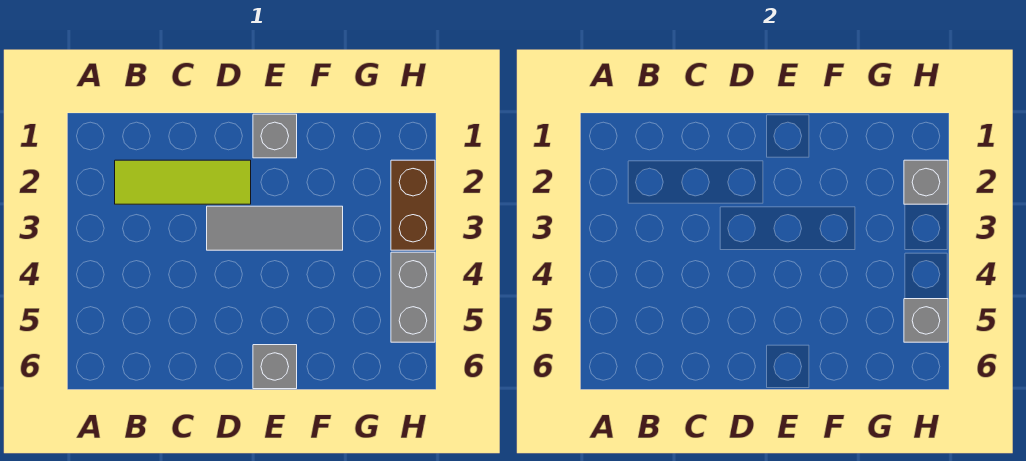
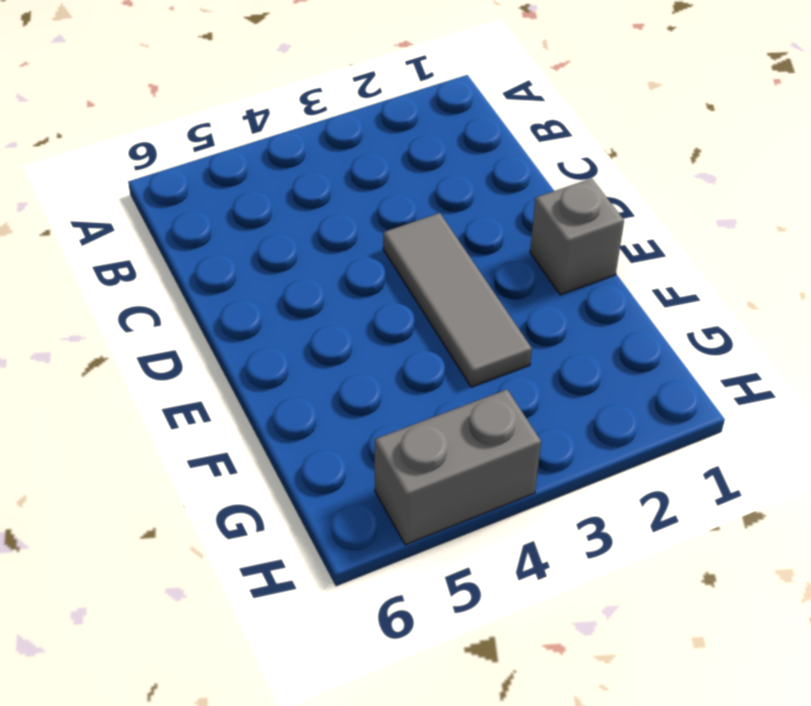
none -> lime 1x3 tile [115,160,251,204]
none -> grey 1x1 brick [253,345,297,389]

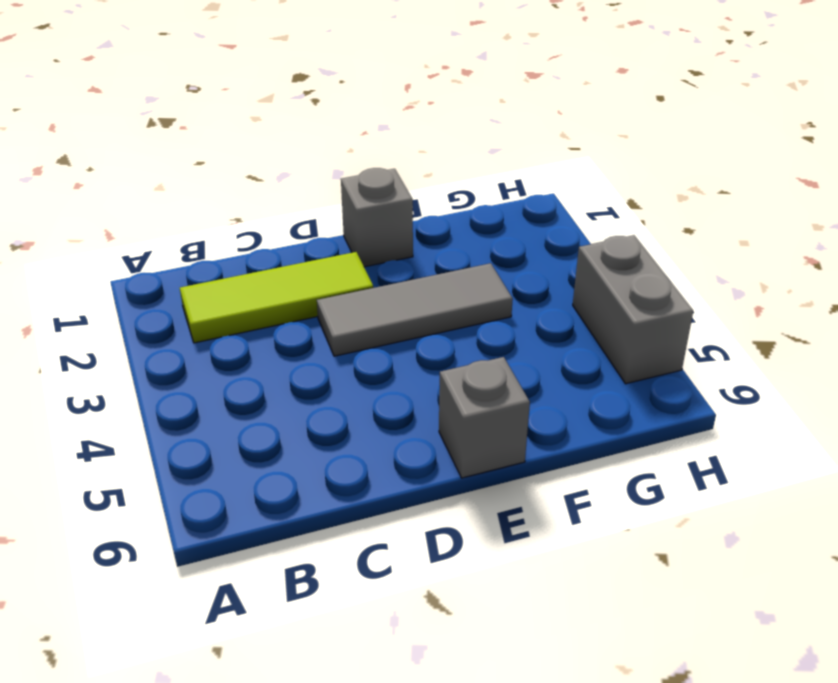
none -> brown 1x2 brick [391,160,435,250]
none -> grey 1x1 brick [904,160,948,204]

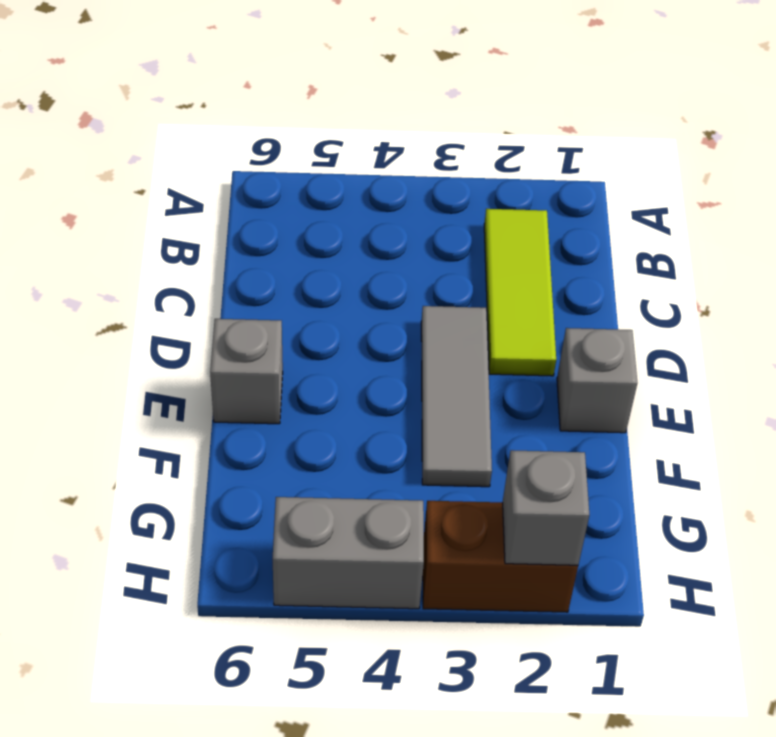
none -> grey 1x1 brick [904,299,948,342]

